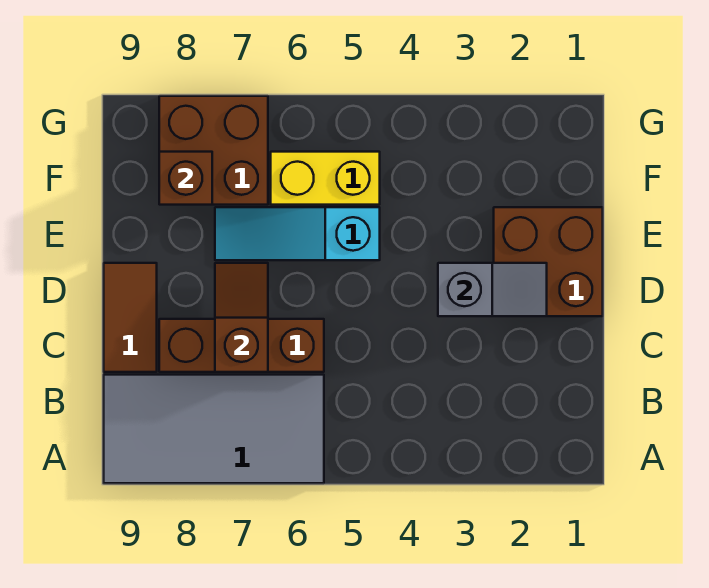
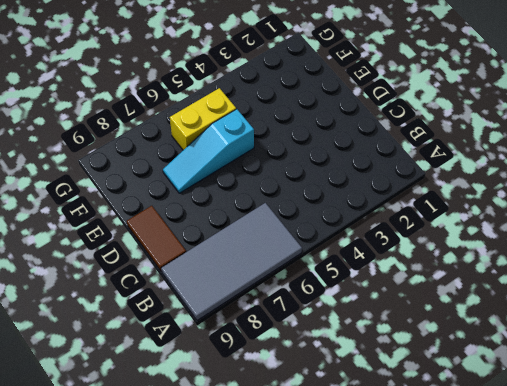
none -> brown 1x3 brick [159,319,324,372]
none -> brown 2x2 brick [494,207,603,316]

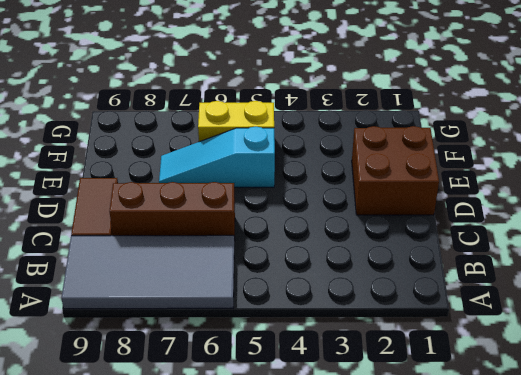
none -> brown 2x2 brick [159,96,268,205]
none -> brown 1x2 slope [215,263,268,372]

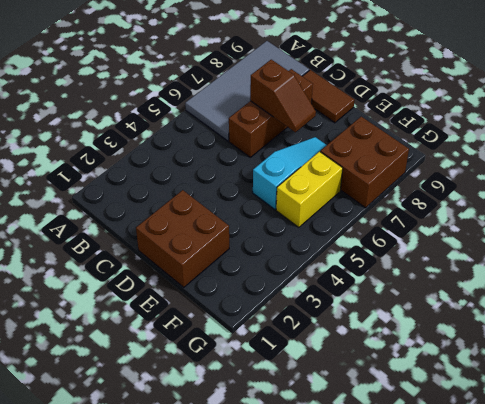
none -> grey 1x2 slope [438,263,547,316]
none -> brown 1x1 brick [159,152,212,205]

